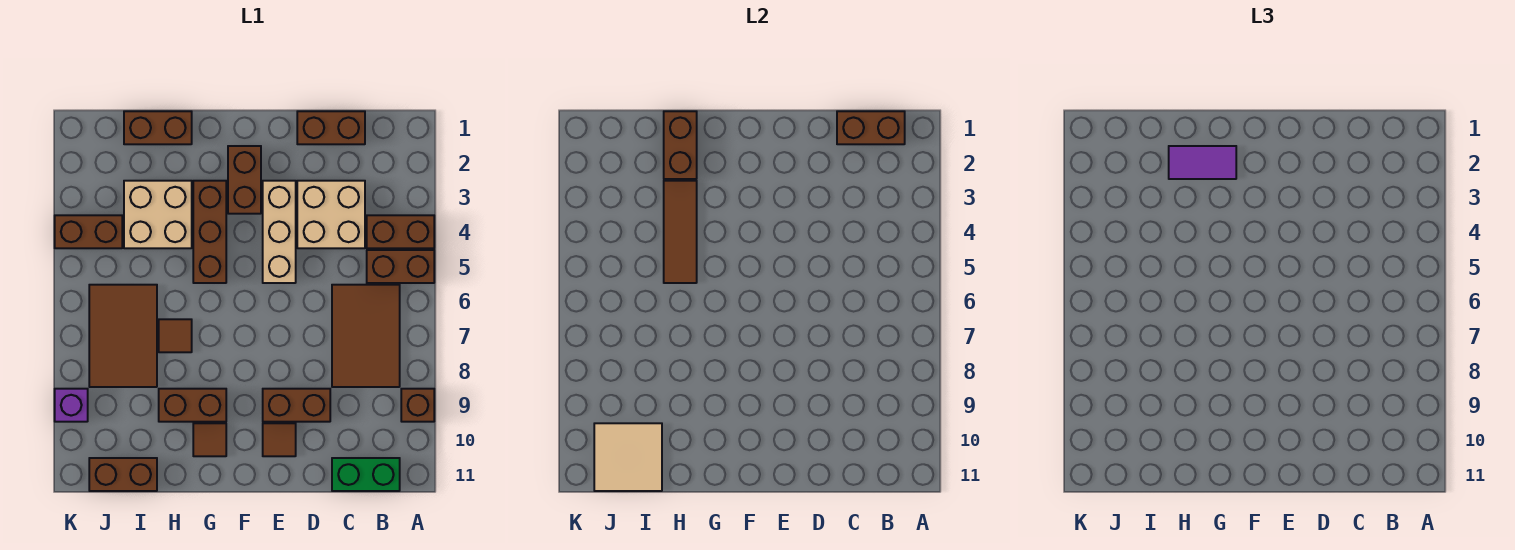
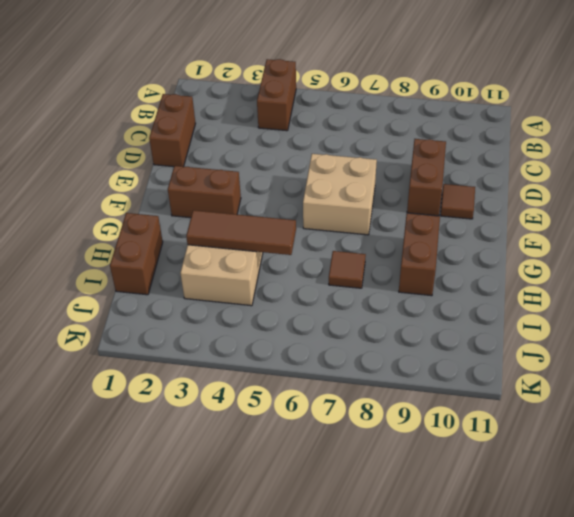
tan 2x2 brick [303,154,377,235] -> tan 2x2 brick moved to [297,181,365,248]
none -> brown 1x2 brick [367,250,434,283]
none -> brown 1x1 brick [401,389,434,422]
none -> brown 2x3 tile [332,285,400,387]

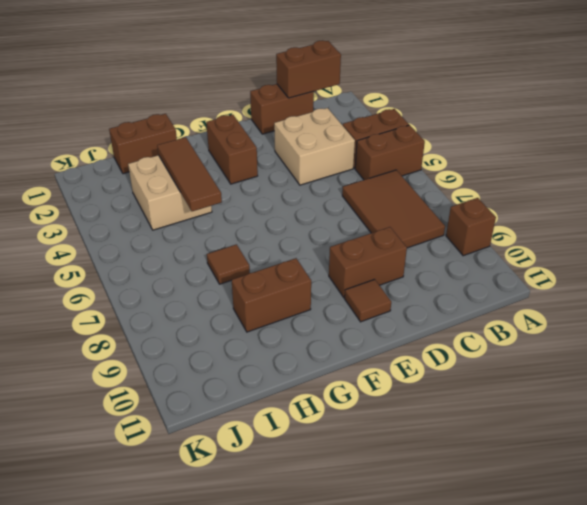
none -> green 1x2 brick [332,458,400,491]
none -> tan 1x3 brick [263,181,296,283]
none -> brown 1x3 brick [193,181,226,283]

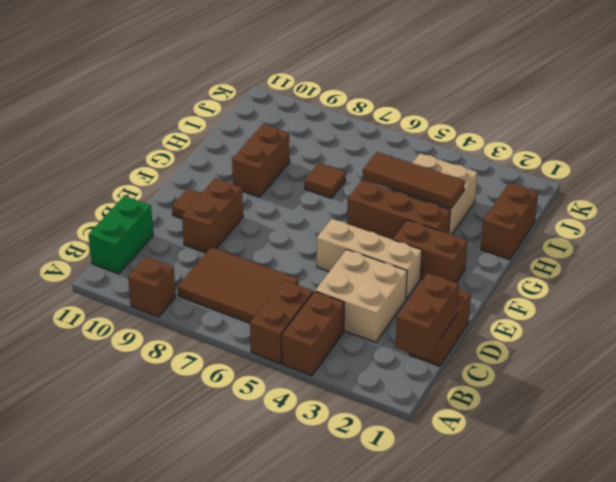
none -> brown 1x1 tile [193,423,226,456]
none -> brown 2x3 tile [89,285,157,387]
none -> brown 1x2 brick [89,458,157,491]

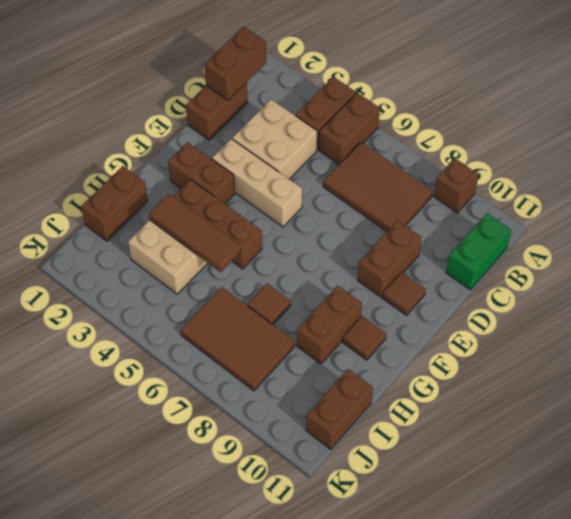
none -> brown 1x2 brick [55,215,122,248]
none -> purple 1x1 brick [55,389,88,422]
none -> brown 1x2 brick [664,111,697,179]

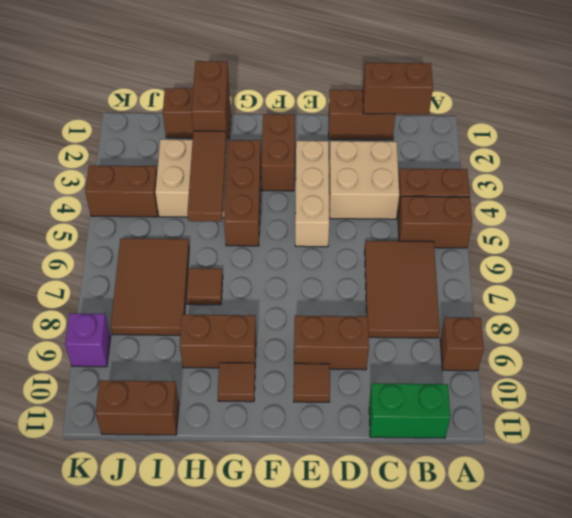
none -> tan 2x2 tile [594,423,662,491]
none -> purple 1x2 tile [1169,146,1236,179]

